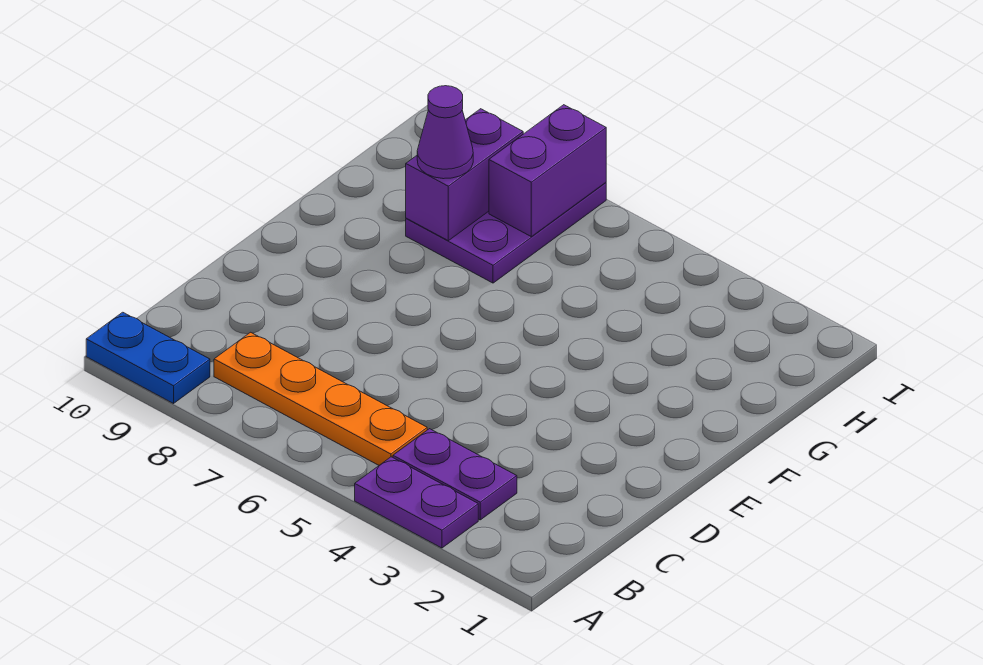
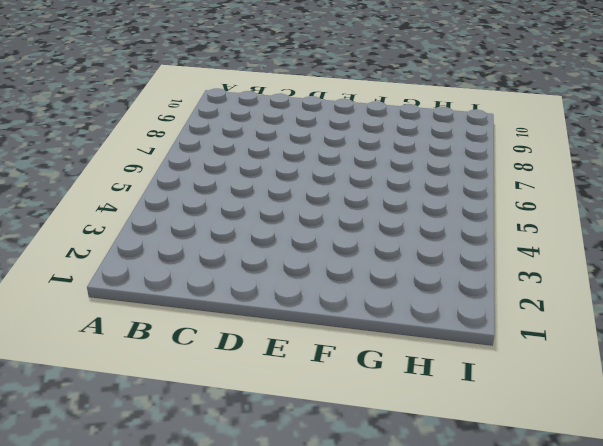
none -> purple 1x2 plate [355,457,478,548]
none -> blue 1x2 plate [86,312,210,404]

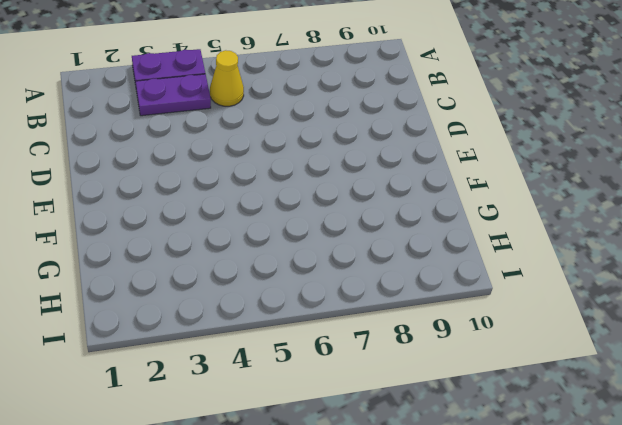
yellow 1x1 cone [210,50,244,106] -> orange 1x4 plate [214,332,427,465]
none -> blue 1x2 plate [86,312,210,404]
none -> purple 2x3 plate [406,183,606,283]

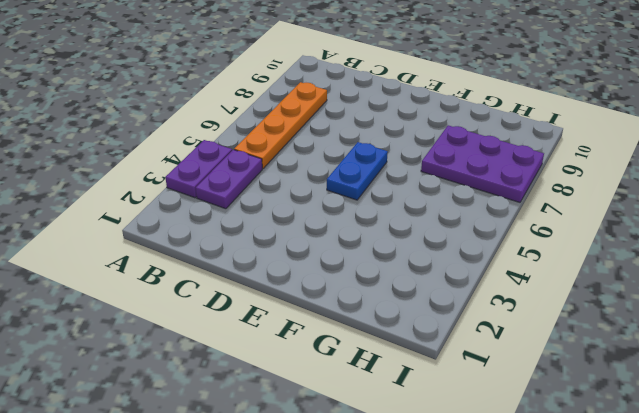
blue 1x2 plate [327,142,388,200] -> blue 1x2 plate moved to [86,312,210,404]
none -> purple 1x2 brick [406,109,523,241]
none -> purple 1x2 brick [489,105,606,237]

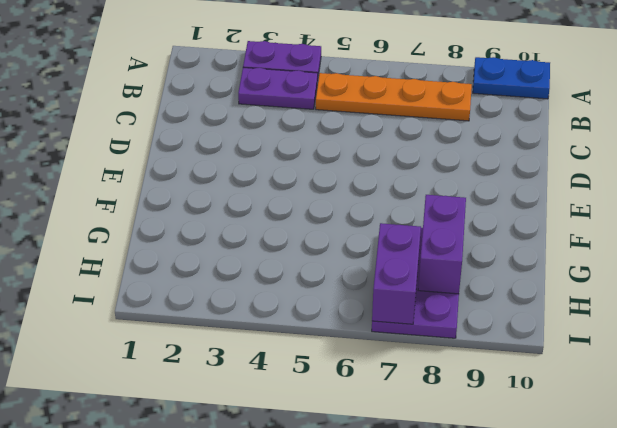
none -> purple 1x1 cone [417,86,473,179]

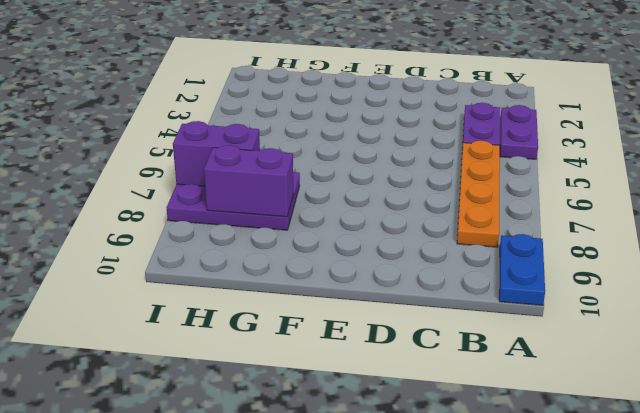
none -> purple 1x1 cone [417,86,473,179]

